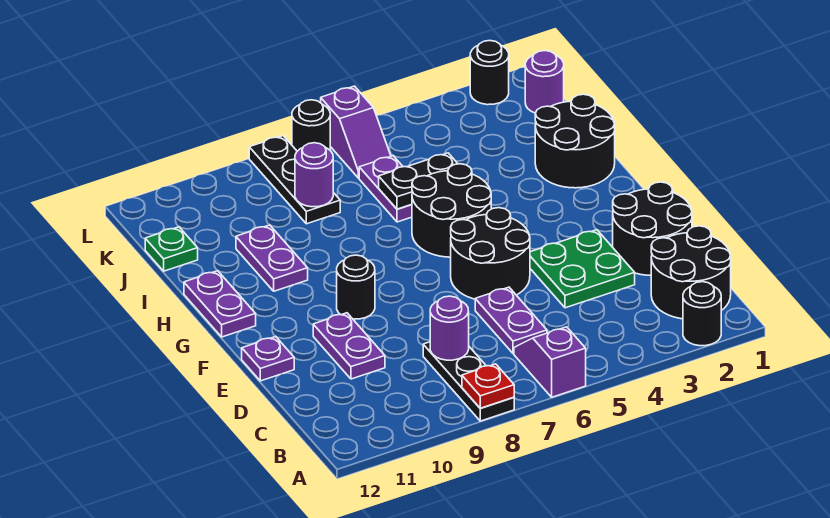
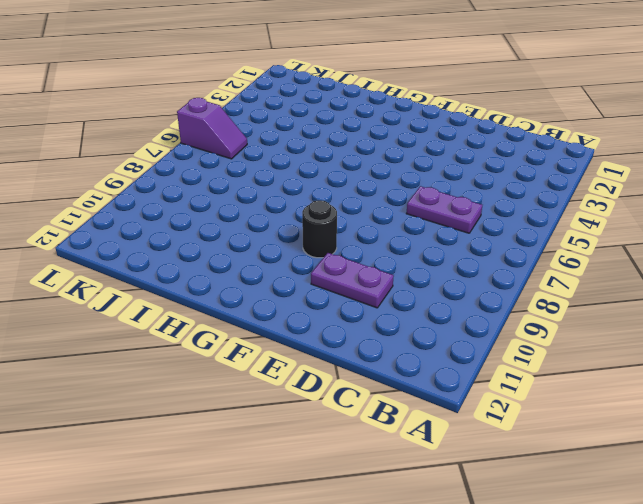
none -> black 1x1 round brick [683,282,721,346]
none -> purple 1x2 slope [514,327,586,397]
none -> black 1x3 plate [423,342,514,421]

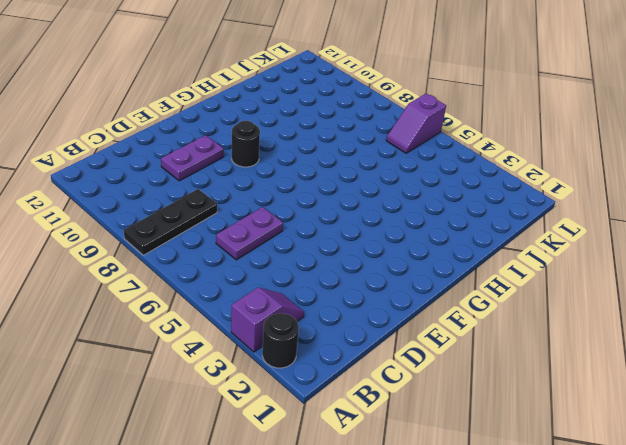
purple 1x2 slope [231,288,304,352] -> purple 1x2 slope moved to [514,327,586,397]
none -> black 2x2 round brick [651,226,731,319]
none -> black 2x2 round brick [613,182,692,275]
none -> green 2x2 plate [530,230,635,308]

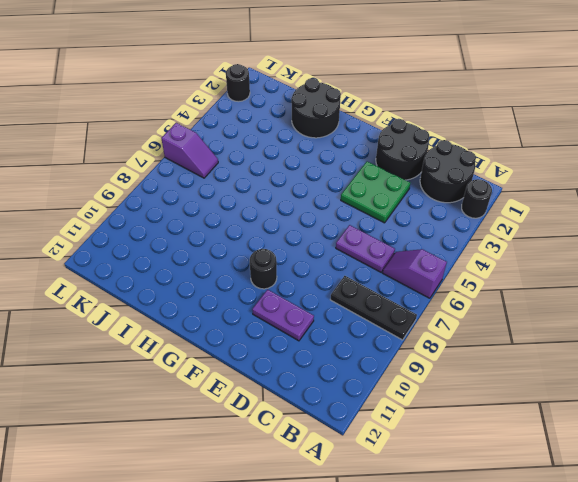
none -> black 2x2 round brick [451,208,530,299]
none -> purple 1x1 plate [242,337,294,381]
none -> black 2x2 round brick [412,164,491,257]

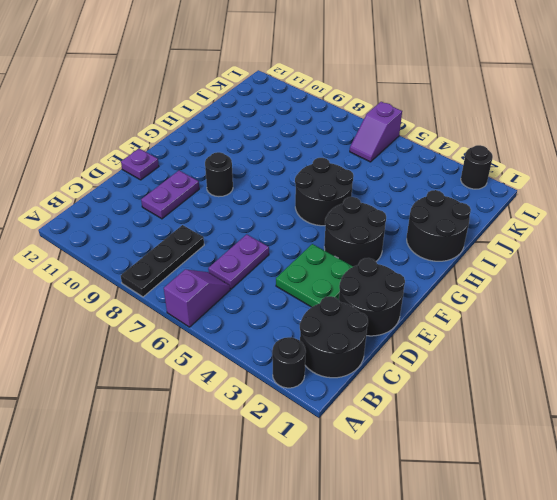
black 2x2 round brick [324,197,386,267] -> black 2x2 round brick moved to [451,208,530,299]
none -> purple 1x2 plate [184,271,256,337]
none -> purple 1x2 plate [236,225,308,291]
none -> purple 1x2 plate [359,156,412,222]

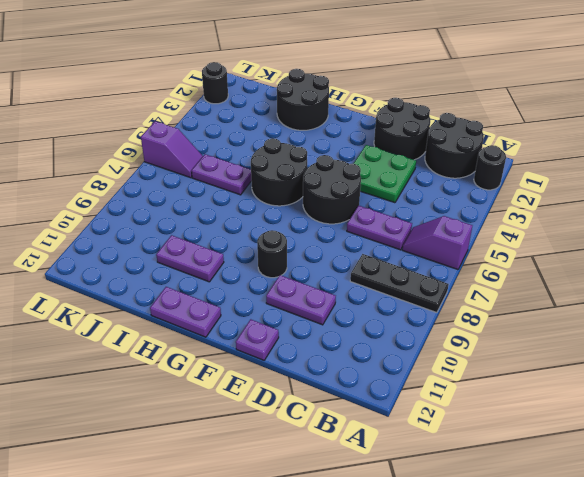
none -> black 1x3 plate [249,136,340,224]
none -> green 1x1 plate [145,227,198,271]
none -> purple 1x1 round brick [525,51,564,113]

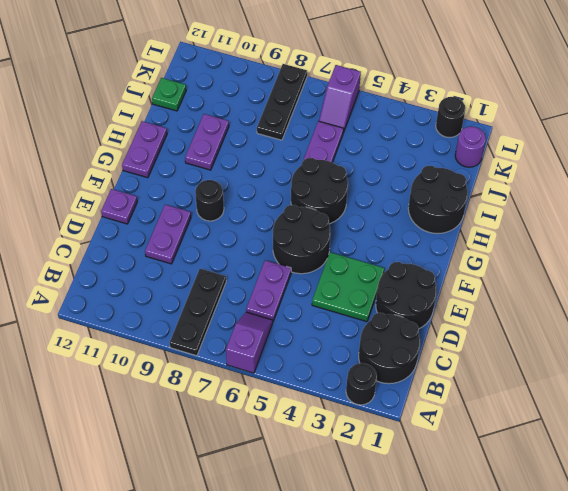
none -> black 1x1 round brick [292,100,330,151]
none -> red 1x1 plate [462,364,514,408]
none -> purple 1x1 round brick [430,296,469,360]

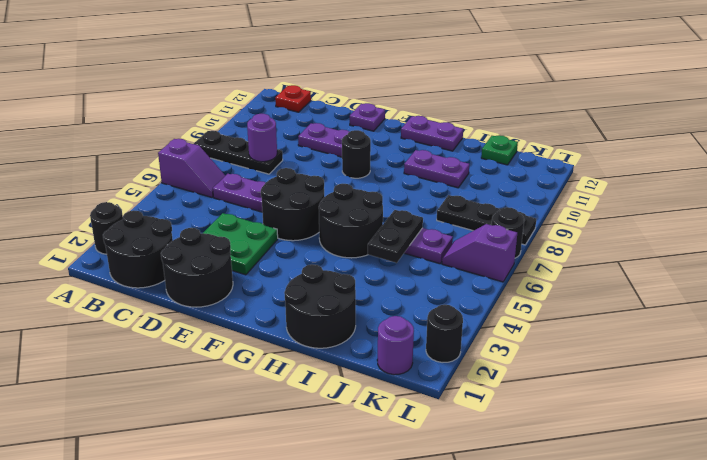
red 1x1 plate [275,85,311,112] -> red 1x1 plate moved to [462,364,514,408]
none -> purple 1x1 round brick [295,143,333,207]

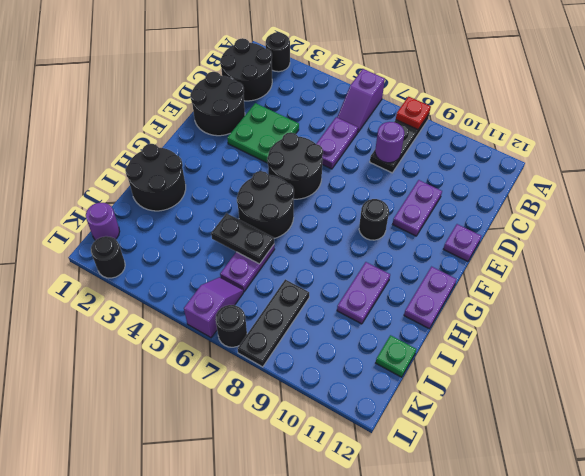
none -> purple 1x1 round brick [295,143,333,207]

